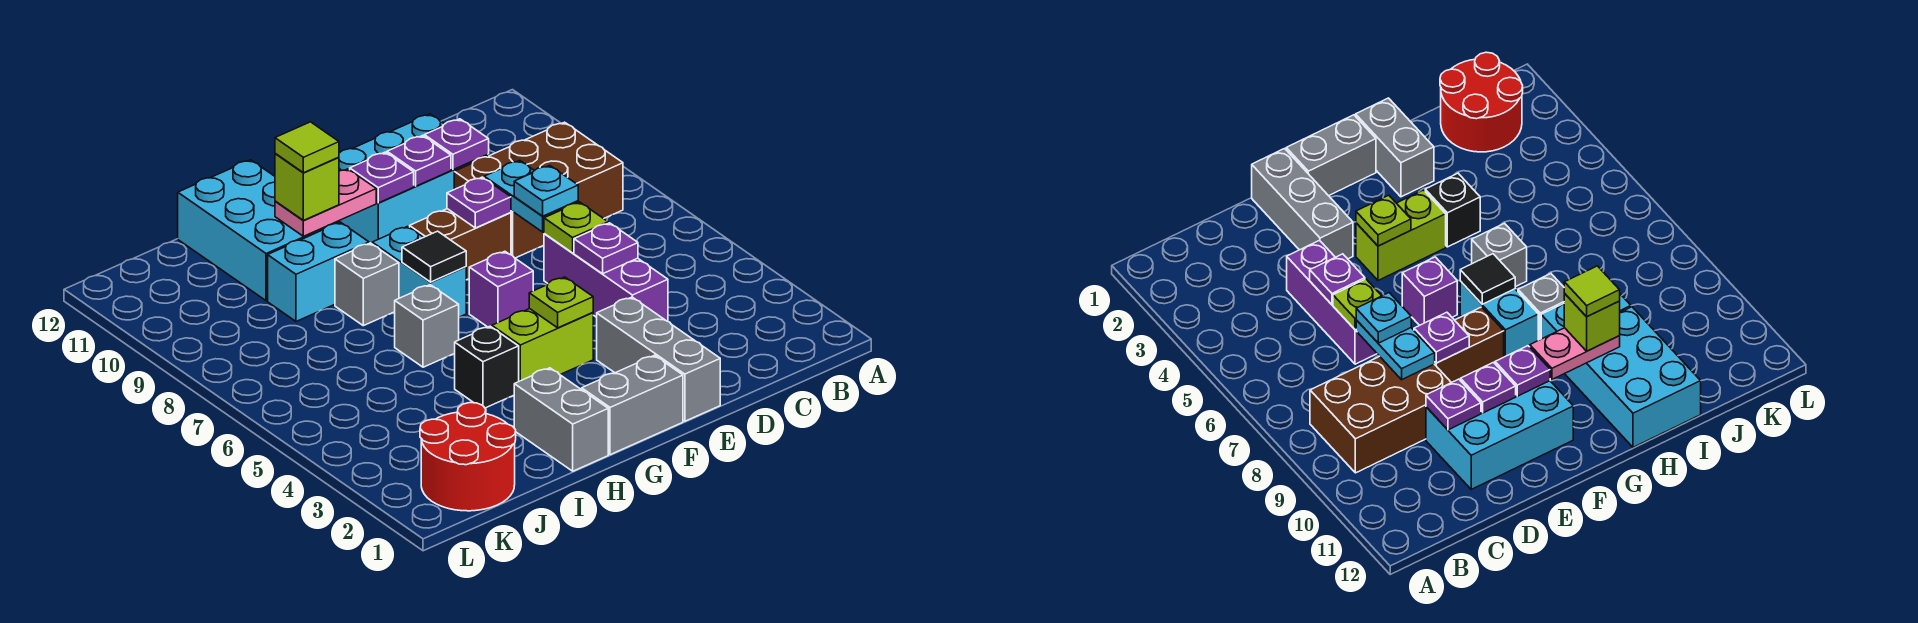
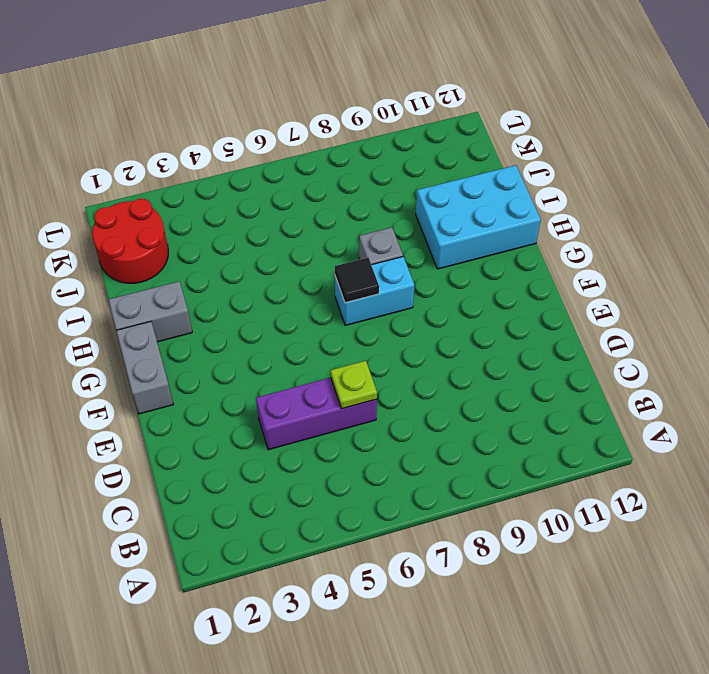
none -> brown 2x3 brick [454,122,623,258]
none -> cyan 2x3 brick [339,114,489,244]
none -> grey 1x3 brick [597,297,720,421]

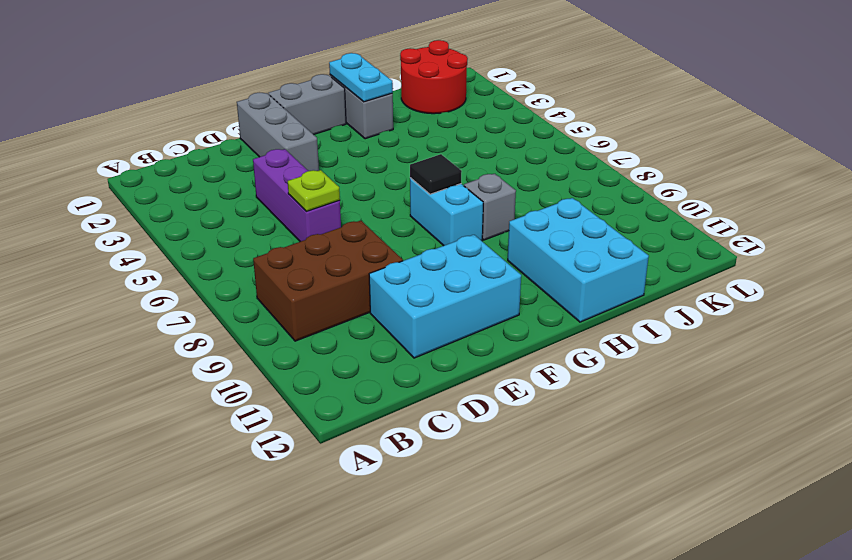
cyan 1x2 plate [329,53,393,102] -> cyan 1x2 plate moved to [484,161,578,232]
none -> brown 1x2 brick [410,209,511,280]
none -> lime 1x2 brick [492,309,593,381]
none -> purple 1x1 brick [469,251,533,327]

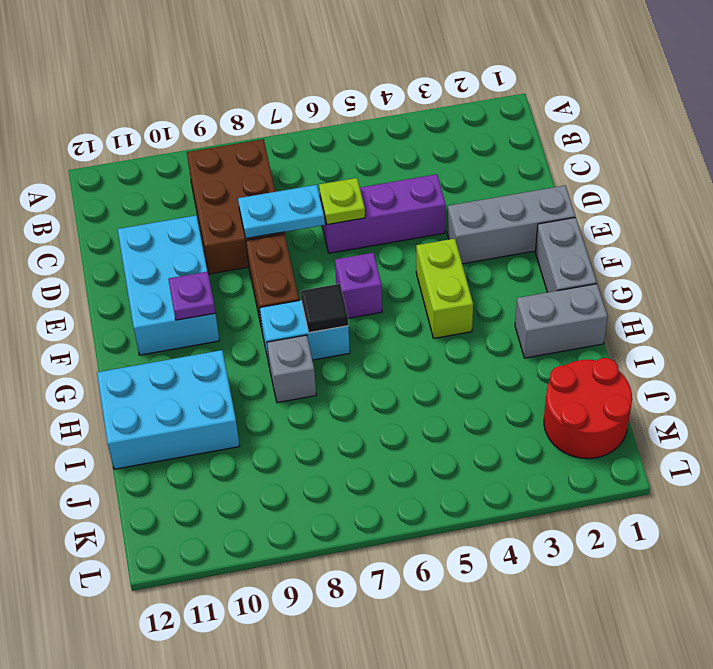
none -> black 1x1 brick [455,326,519,408]
none -> grey 1x1 brick [395,285,459,367]
none -> cyan 1x2 brick [268,222,369,321]

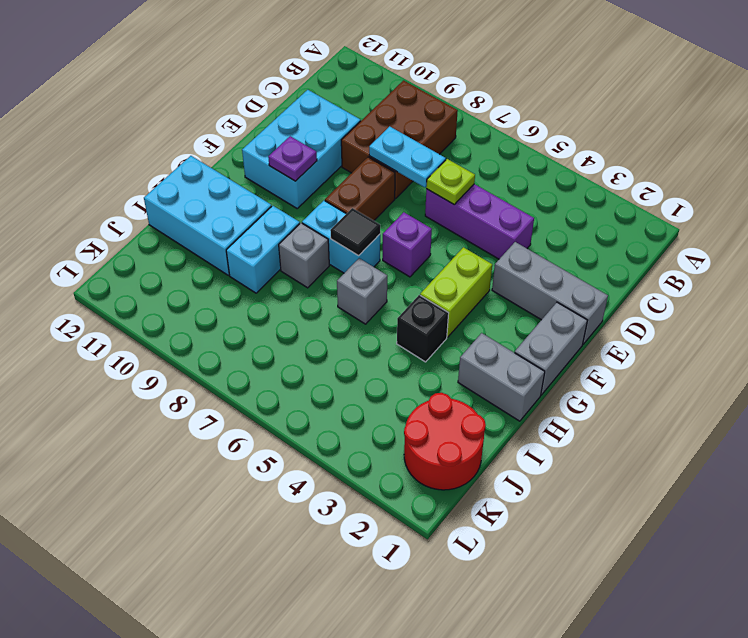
none -> purple 1x1 plate [574,223,638,274]
none -> purple 1x1 plate [424,119,489,170]
none -> purple 1x1 plate [447,177,511,228]

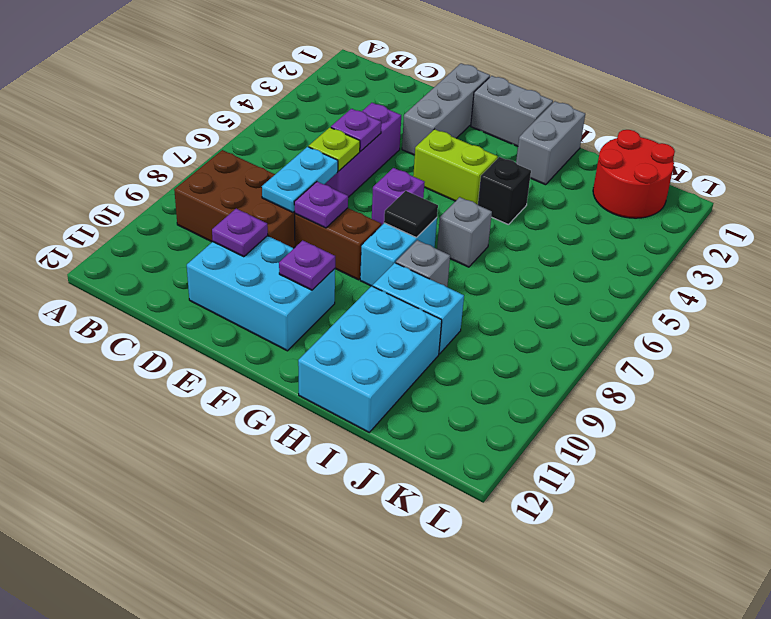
none -> purple 1x1 plate [387,136,451,186]
none -> lime 1x1 plate [529,277,593,328]
none -> pink 1x2 plate [275,169,376,236]

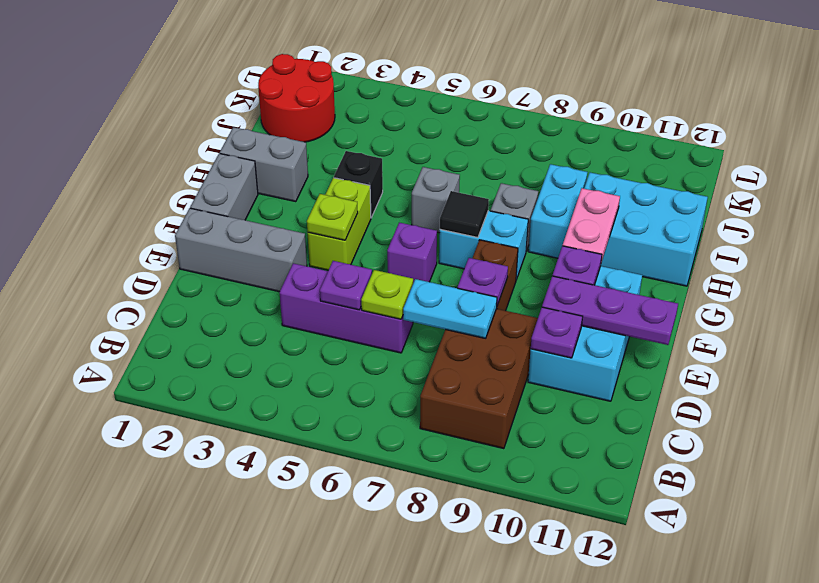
purple 1x3 plate [542,276,678,345] -> purple 1x1 plate [387,136,451,186]
none -> cyan 1x1 plate [514,165,578,216]
none -> lime 1x1 brick [275,153,339,220]
none -> lime 1x1 tile [275,122,339,173]

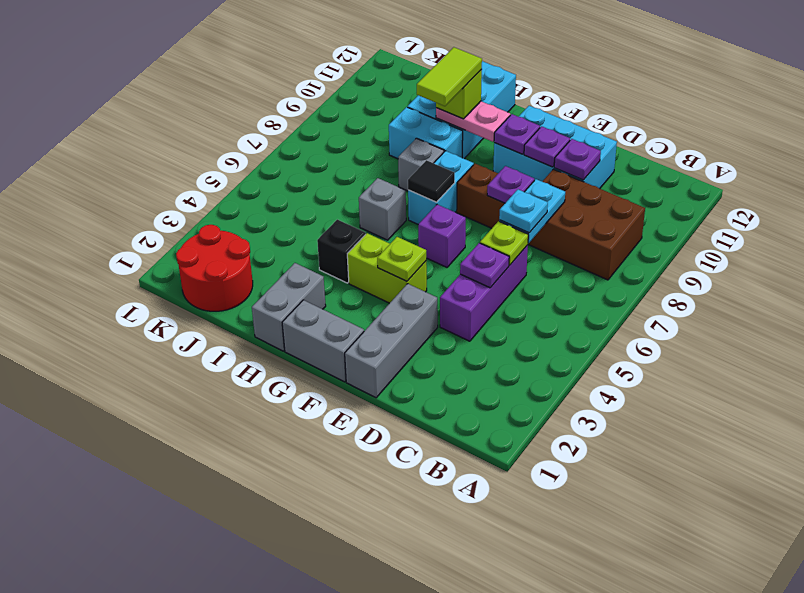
lime 1x2 tile [417,47,482,106] -> lime 1x1 tile [275,122,339,173]

